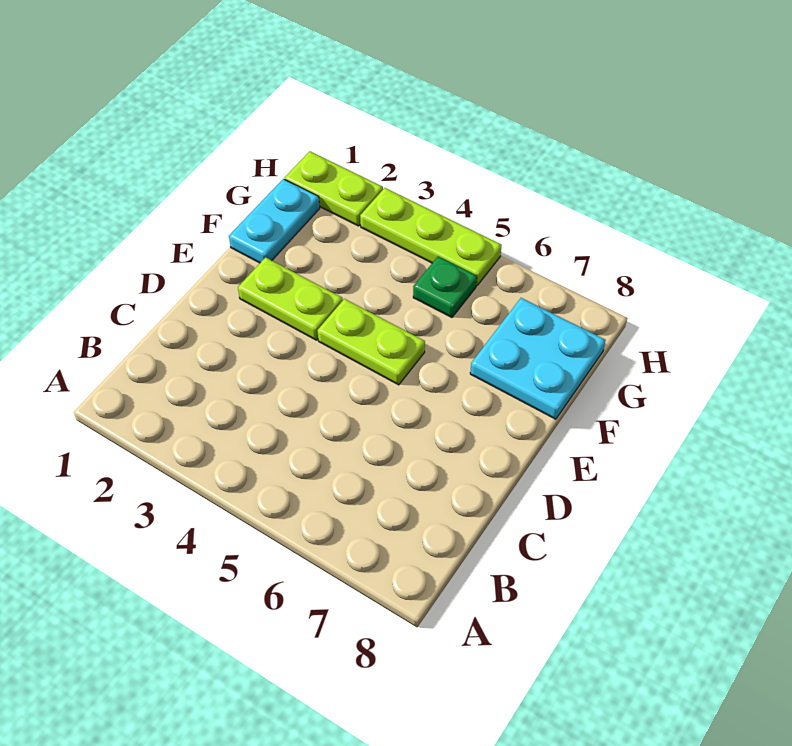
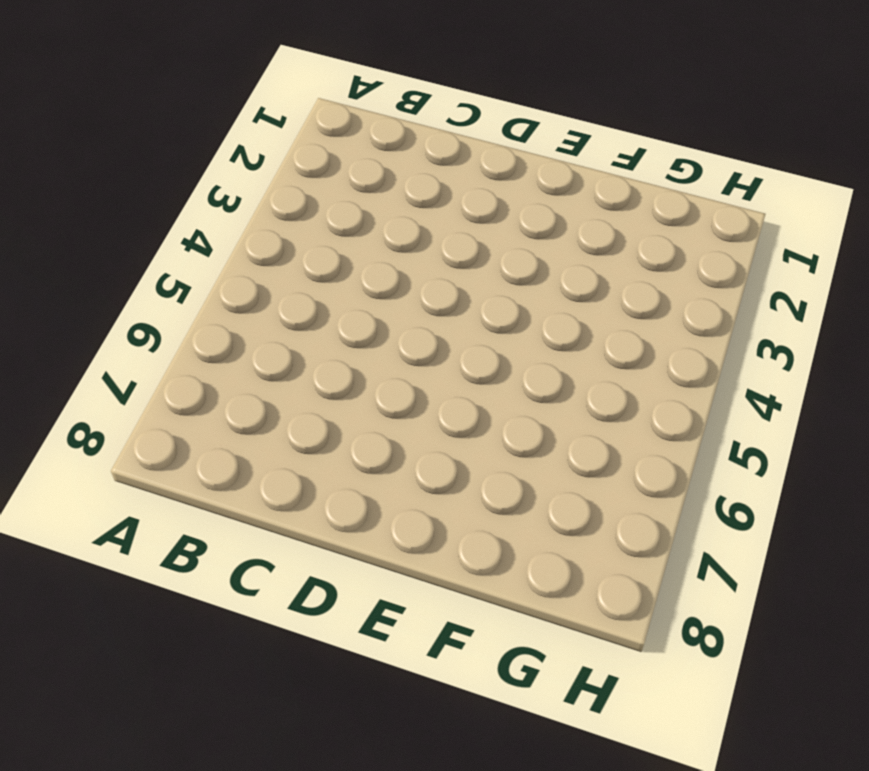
none -> lime 1x2 plate [238,257,343,340]
none -> lime 1x2 plate [317,299,425,385]

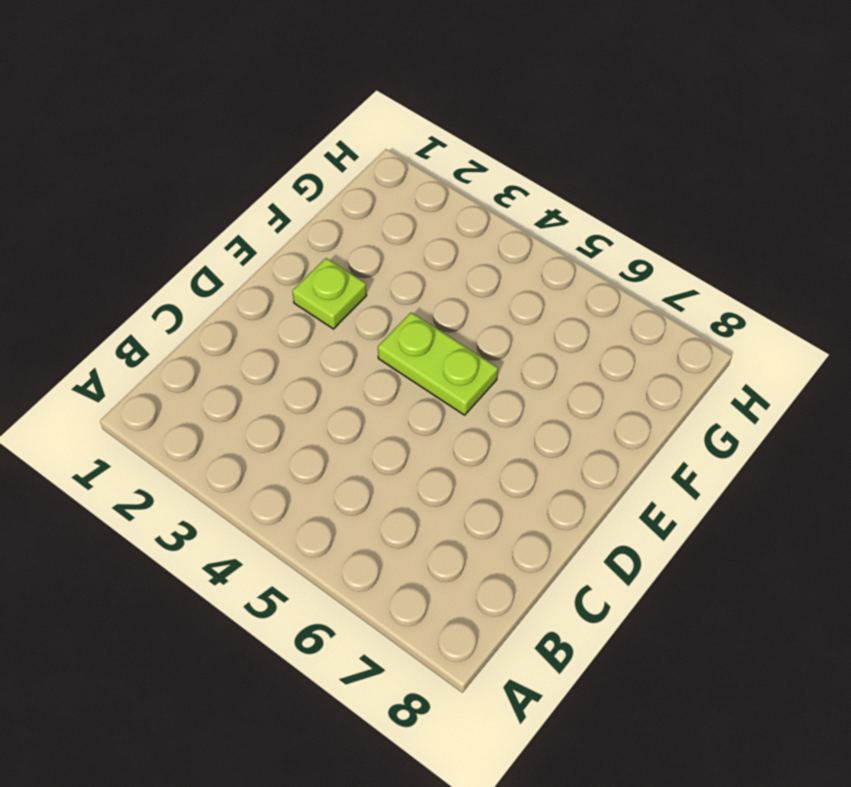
lime 1x1 plate [292,258,367,329] -> lime 1x2 plate [238,257,343,340]
none -> cyan 1x2 plate [229,179,320,263]
none -> cyan 2x2 plate [470,298,606,419]

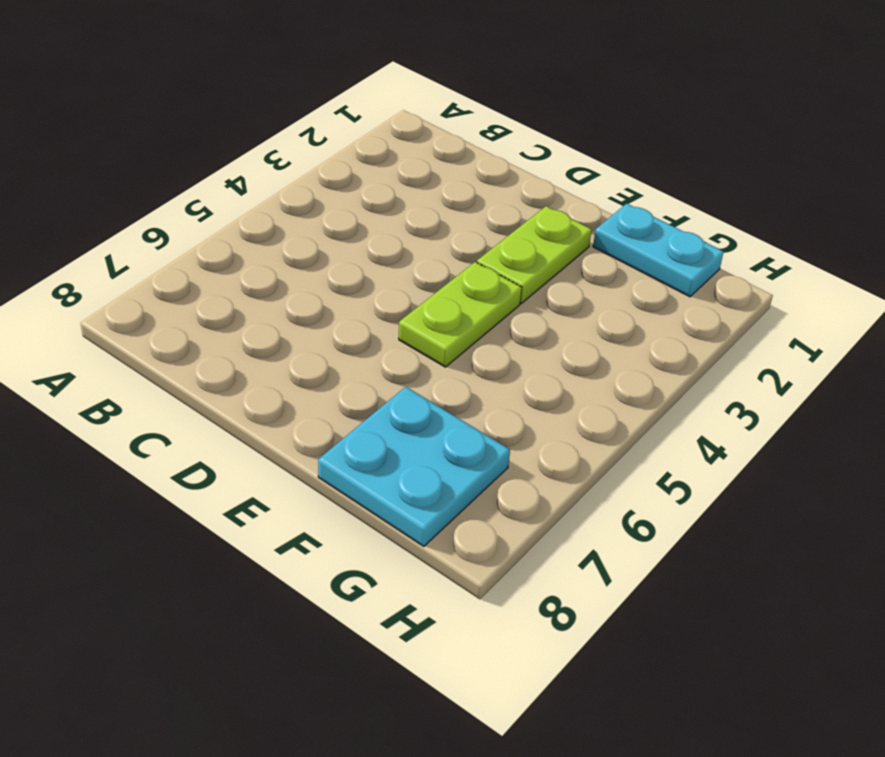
none -> green 1x1 plate [413,256,477,317]
none -> lime 1x2 plate [285,151,383,226]

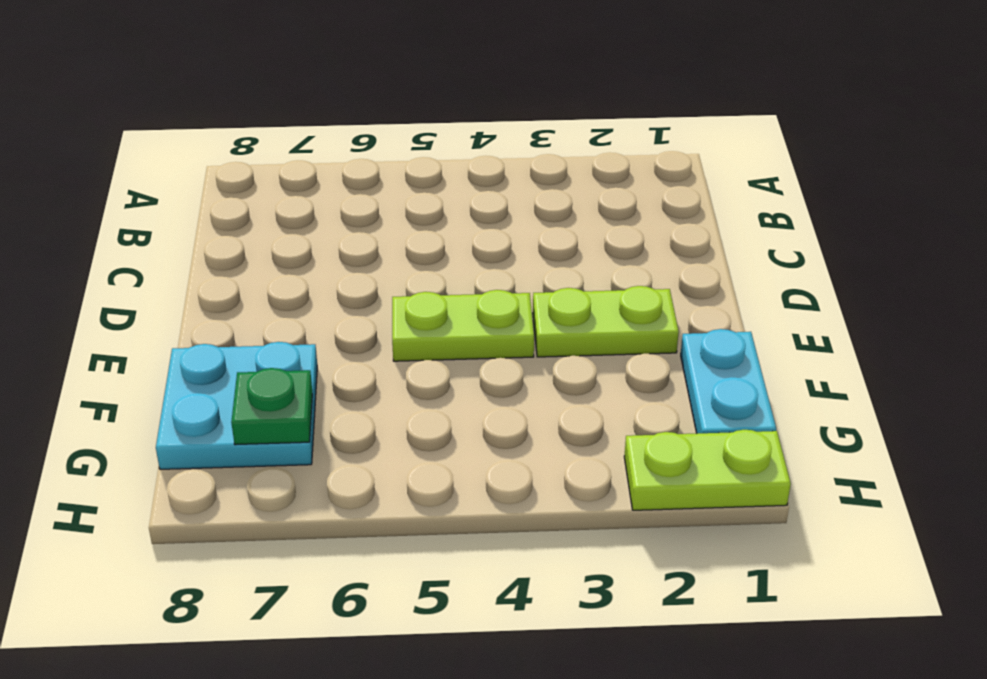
green 1x1 plate [231,368,312,445] -> green 1x1 plate moved to [413,256,477,317]
none -> lime 1x3 plate [360,188,502,285]

